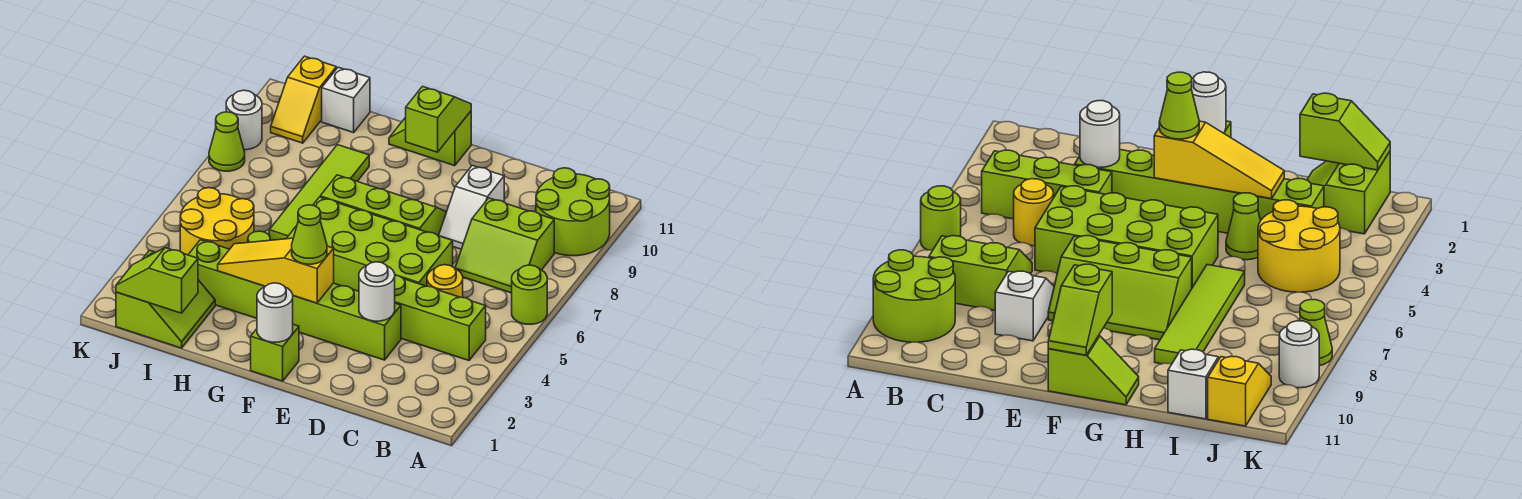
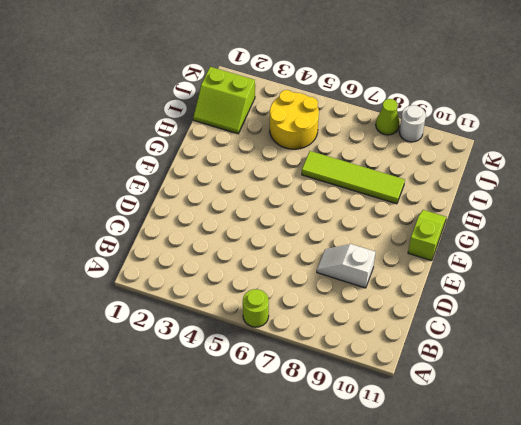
none -> lime 2x2 round brick [536,168,610,256]
none -> lime 1x3 brick [395,275,486,360]
none -> lime 2x2 slope [455,198,554,293]

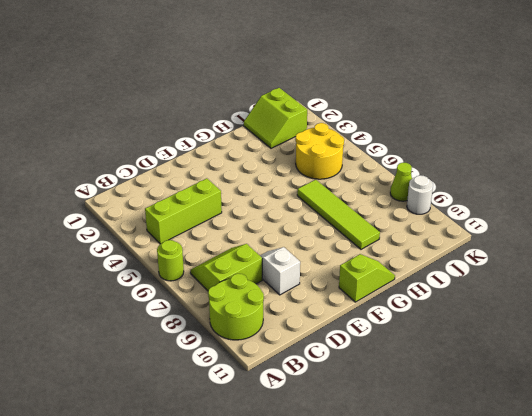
none -> yellow 1x1 round brick [427,265,463,297]
none -> lime 1x6 brick [188,240,401,360]
none -> lime 2x4 brick [286,197,453,291]

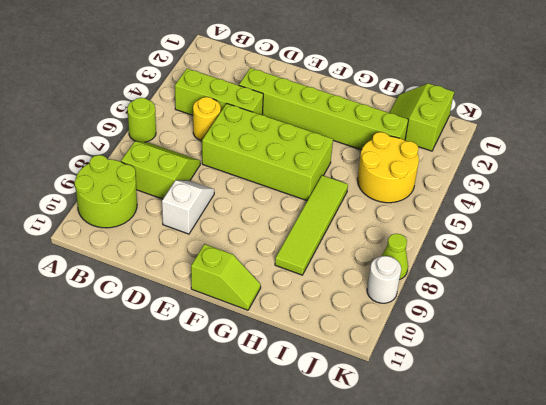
none -> lime 2x3 slope [320,175,446,236]
none -> lime 1x1 brick [251,324,299,381]
none -> lime 1x1 cone [1226,193,1261,260]

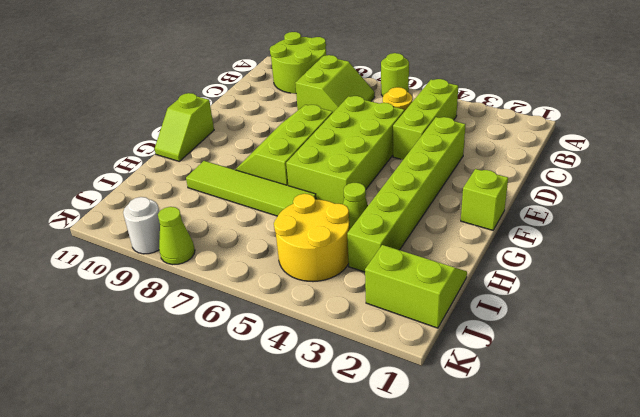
none -> white 1x2 slope [439,165,504,249]
none -> white 1x1 brick [322,67,370,133]
none -> yellow 1x2 slope [271,56,336,143]

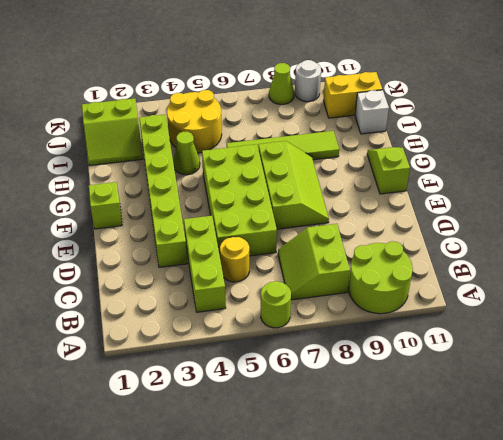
yellow 1x2 brick [323,72,382,118] -> yellow 1x2 slope [271,56,336,143]
none -> white 1x2 slope [439,165,504,249]
none -> white 1x1 round brick [359,262,395,321]
none -> white 1x1 round brick [257,283,293,342]

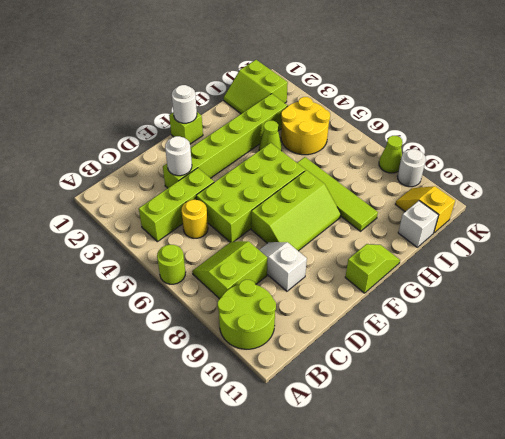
none -> yellow 1x3 slope [218,238,334,303]
none -> lime 1x2 slope [406,86,471,152]
none -> lime 1x2 slope [116,248,198,313]

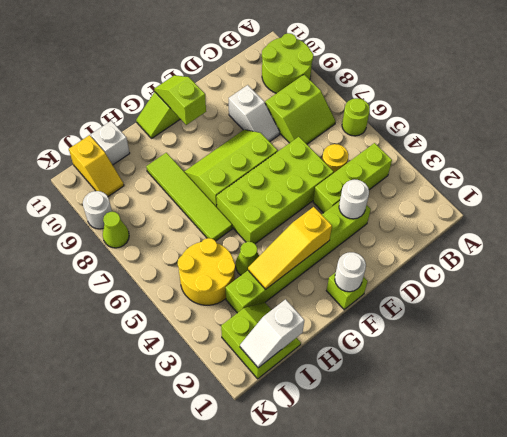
white 1x2 slope [240,299,304,368] -> lime 1x2 slope [116,248,198,313]
none -> lime 1x1 cone [292,205,327,264]

